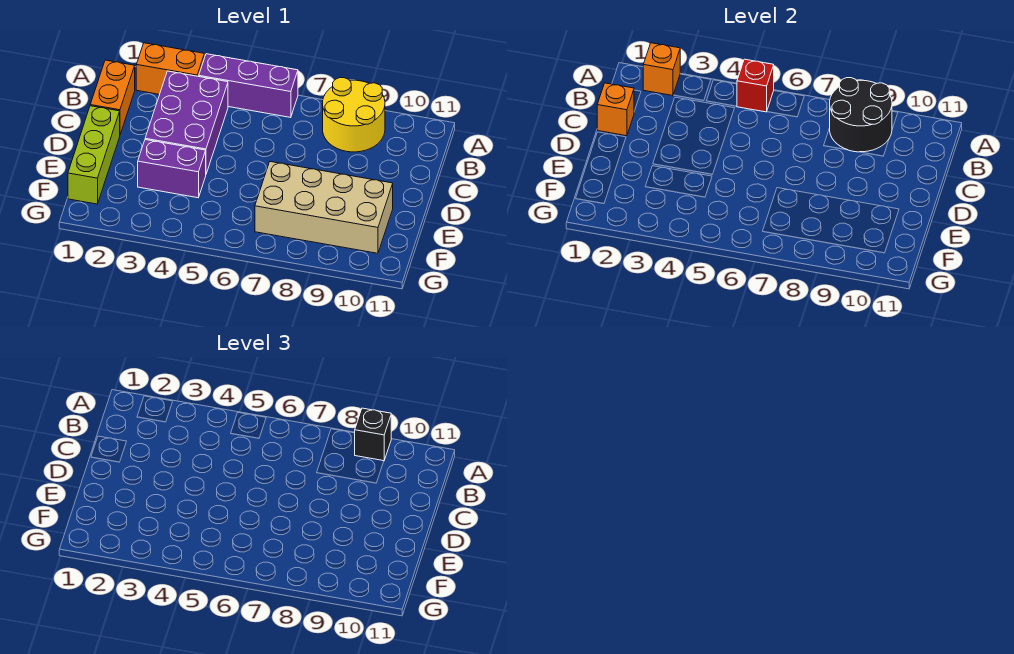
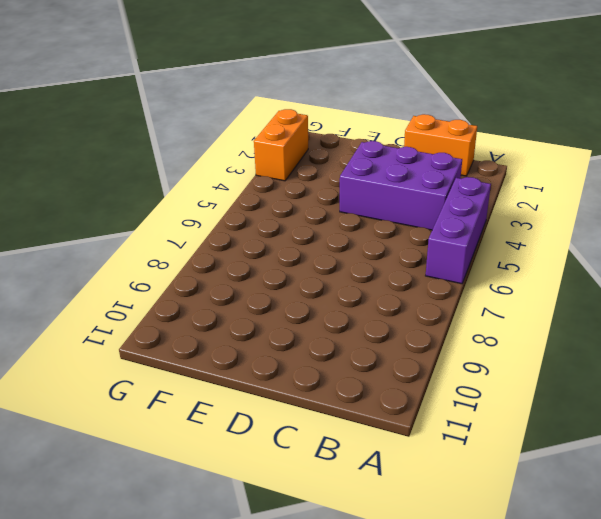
orange 1x2 brick [254,109,308,181] -> orange 1x2 brick moved to [136,43,204,94]
none -> yellow 2x2 round brick [323,78,385,152]
none -> lime 1x3 brick [68,106,120,204]
none -> purple 1x2 brick [138,140,206,198]

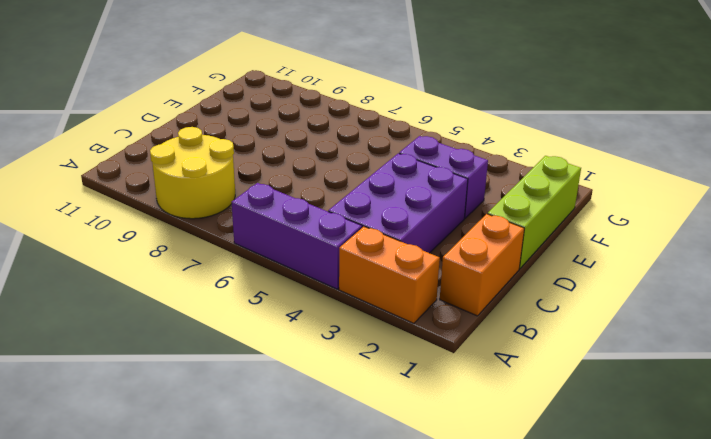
none -> tan 2x4 brick [255,162,393,253]
none -> orange 1x1 brick [643,43,680,96]
none -> red 1x1 brick [737,59,774,112]

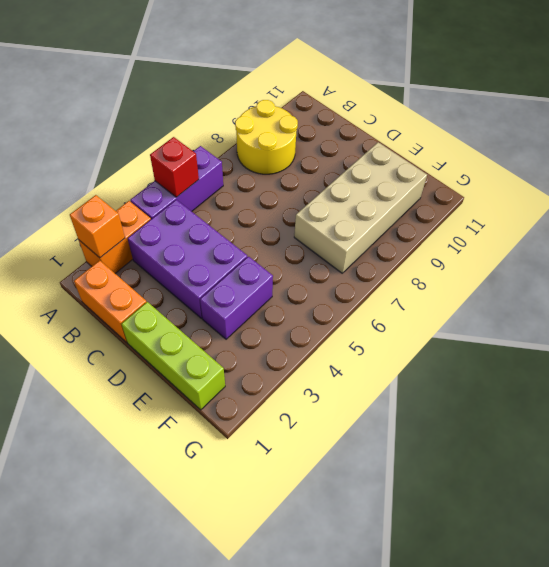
none -> black 2x2 round brick [830,78,892,152]
none -> orange 1x1 brick [597,83,634,136]
none -> black 1x1 brick [355,408,391,461]

